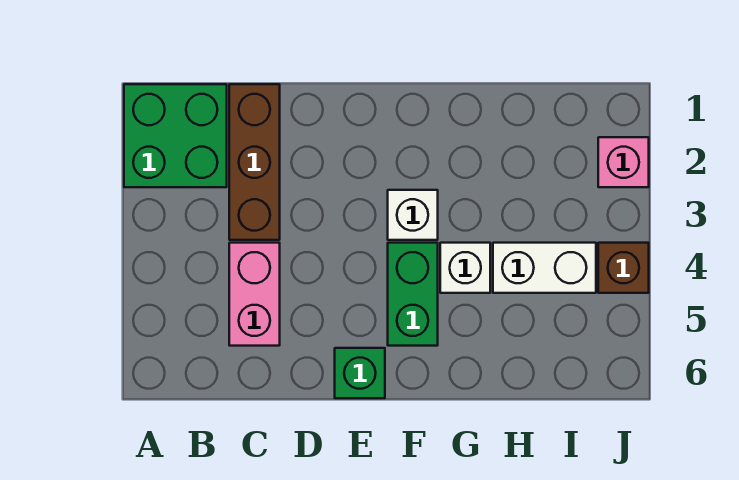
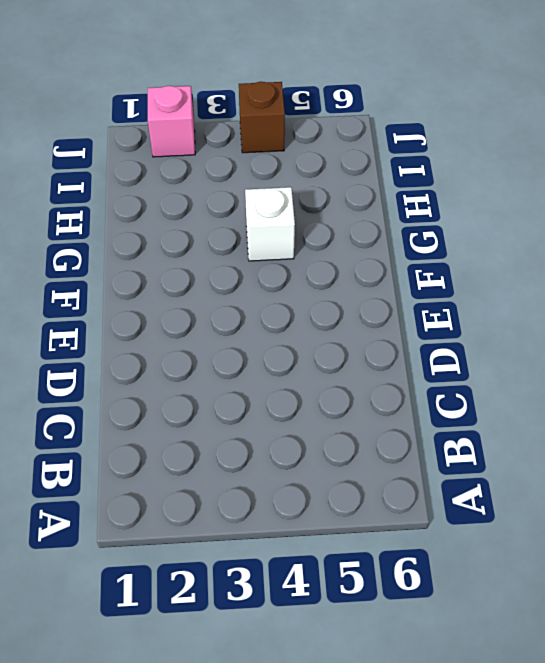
none -> green 2x2 brick [124,84,227,187]
none -> brown 1x3 brick [229,84,280,240]

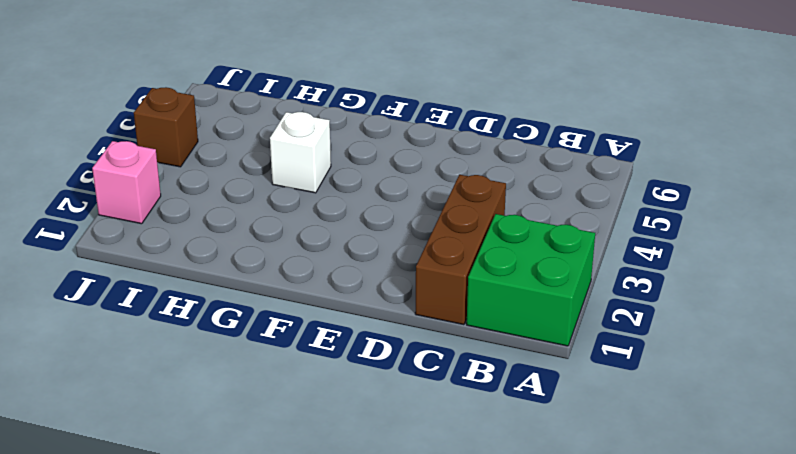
none -> pink 1x2 brick [229,243,280,346]
none -> green 1x1 brick [335,348,385,398]

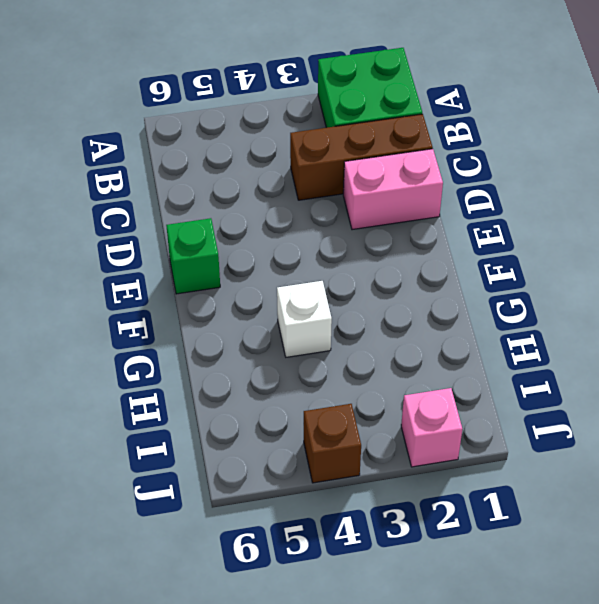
pink 1x2 brick [343,149,443,230] -> pink 1x2 brick moved to [229,243,280,346]
none -> white 1x1 brick [388,190,438,240]
none -> green 1x2 brick [388,243,438,346]

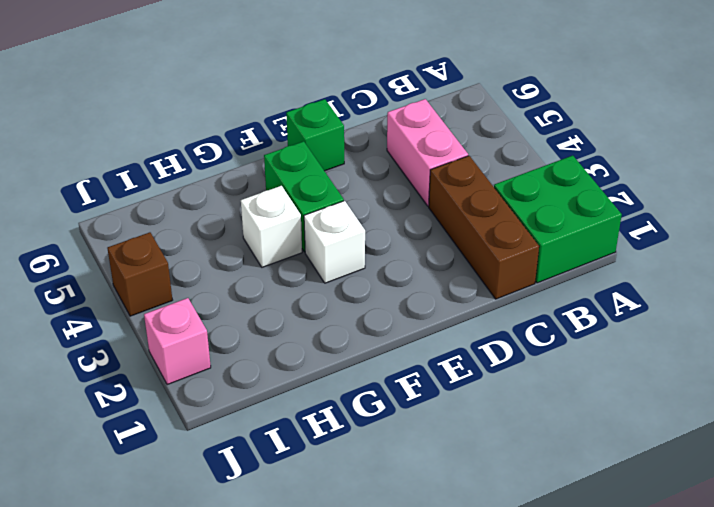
none -> white 1x2 brick [493,243,596,293]

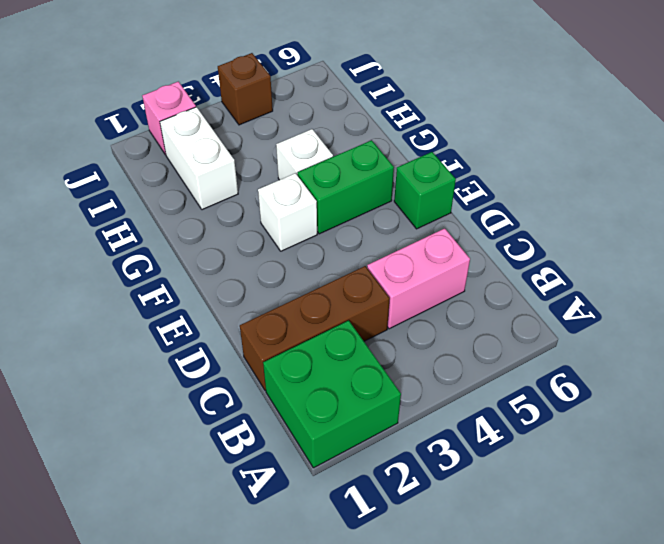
white 1x2 brick [160,107,238,210] -> white 1x2 brick moved to [493,243,596,293]

